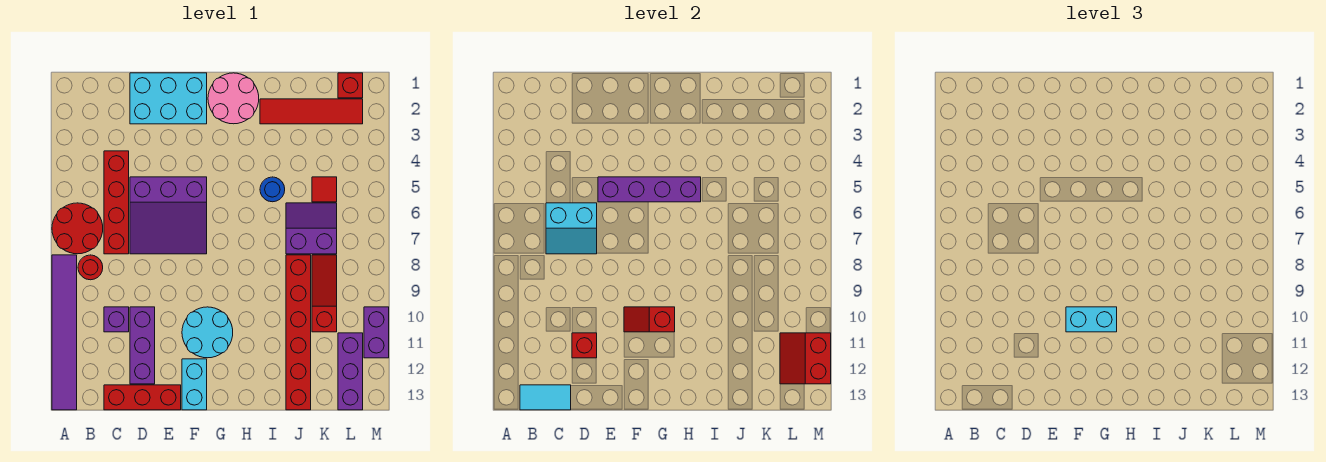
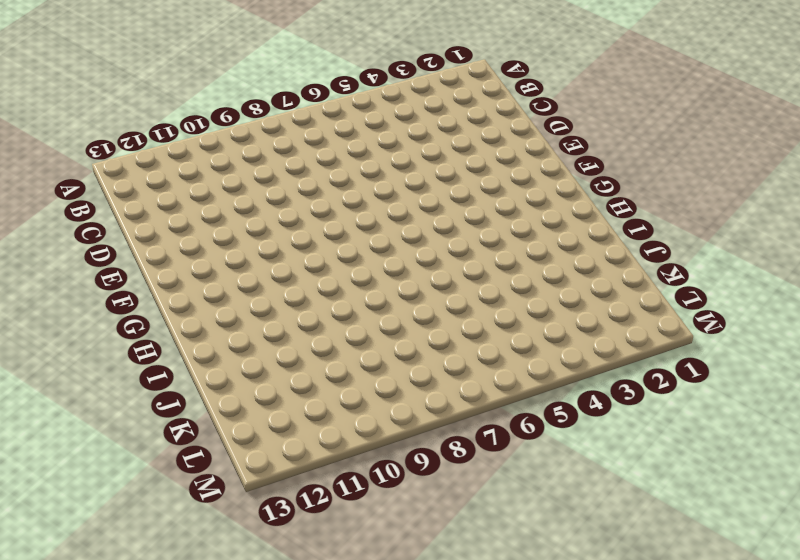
none -> red 2x2 round brick [52,203,103,254]
none -> purple 1x6 tile [52,255,77,410]
none -> red 1x1 round brick [78,255,103,280]

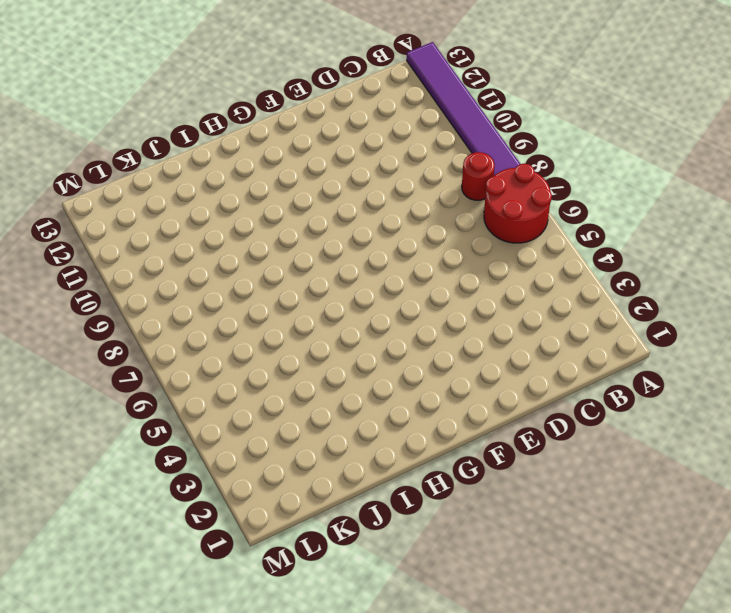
none -> red 1x4 brick [104,151,129,254]
none -> purple 1x1 brick [104,307,129,332]
none -> red 1x3 brick [104,385,181,410]

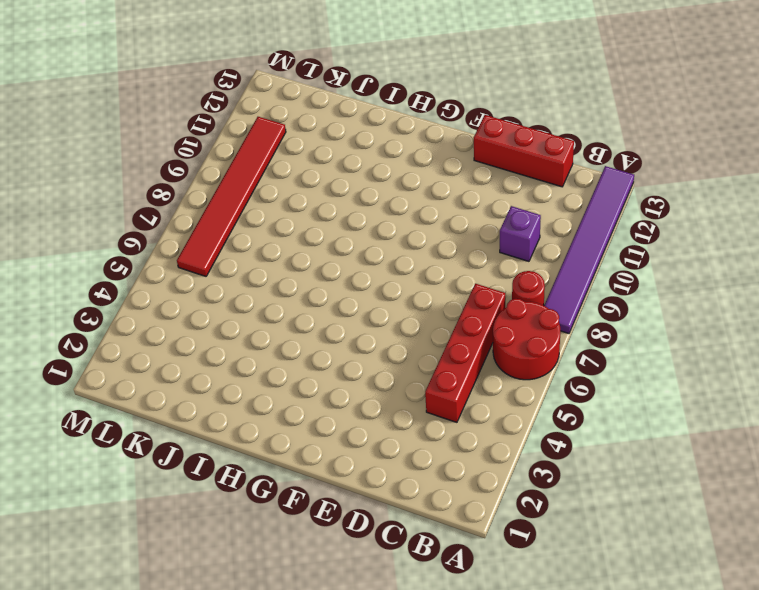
red 1x6 tile [177,117,286,276] -> purple 1x3 brick [338,333,363,410]
none -> cyan 2x3 brick [130,73,207,124]
none -> purple 3x3 slope [130,177,207,254]
none -> purple 1x3 brick [130,307,155,384]

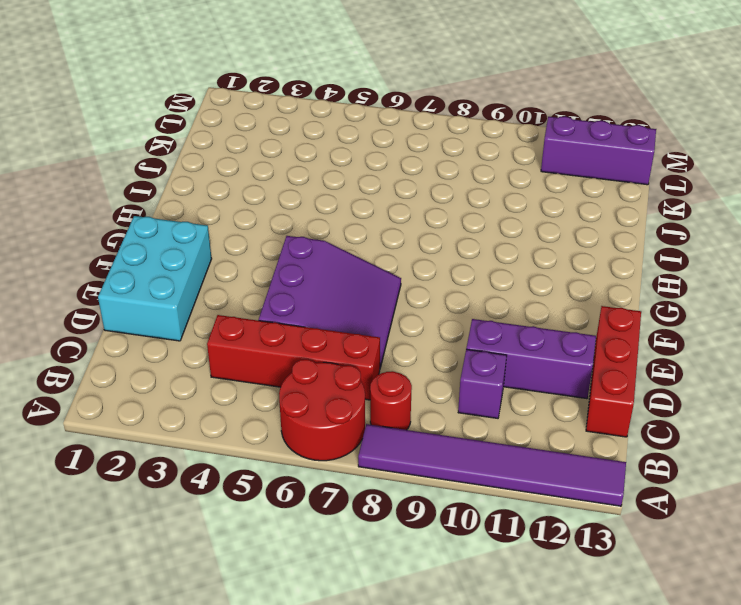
none -> cyan 2x2 round brick [182,307,233,358]
none -> cyan 1x2 brick [182,359,207,410]
none -> pink 2x2 round brick [208,73,259,124]

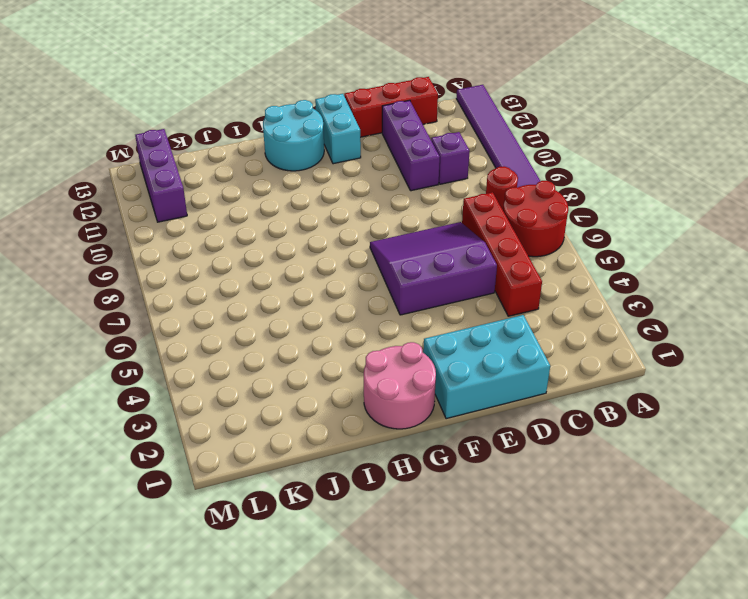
cyan 2x2 round brick [263,100,324,171] -> cyan 2x2 round brick moved to [182,307,233,358]
none -> red 1x4 tile [260,99,363,124]
none -> blue 1x1 round brick [260,177,285,202]
none -> purple 2x2 slope [286,203,337,254]

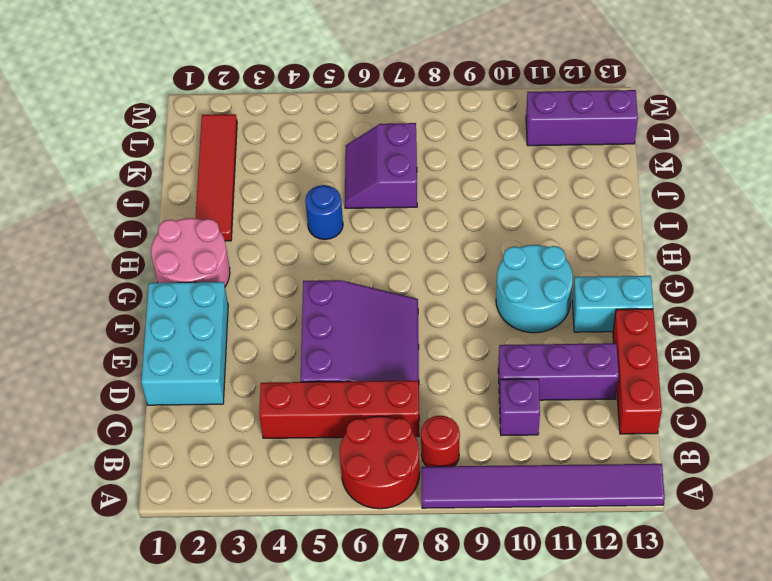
none -> red 1x6 brick [286,255,311,410]
none -> red 1x1 tile [312,177,337,202]
none -> red 1x3 slope [312,255,337,332]

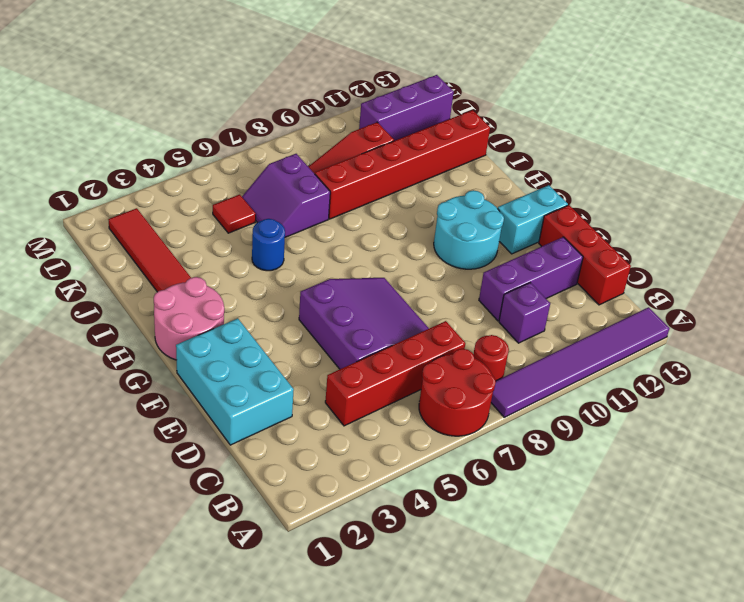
none -> red 1x1 brick [338,73,363,98]
none -> purple 1x2 brick [364,307,389,358]
none -> cyan 1x2 tile [520,385,571,410]

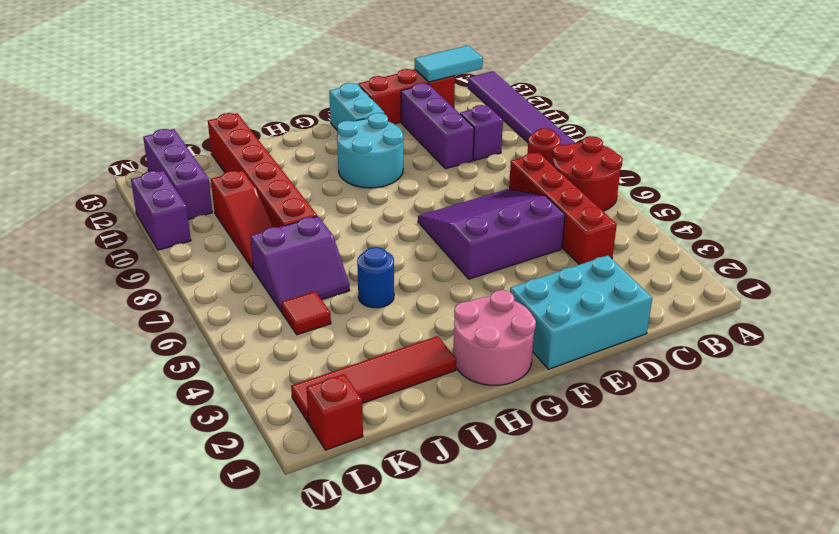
none -> cyan 2x2 slope [546,203,597,254]
none -> red 1x1 brick [572,333,597,358]
none -> purple 1x4 brick [598,177,701,202]

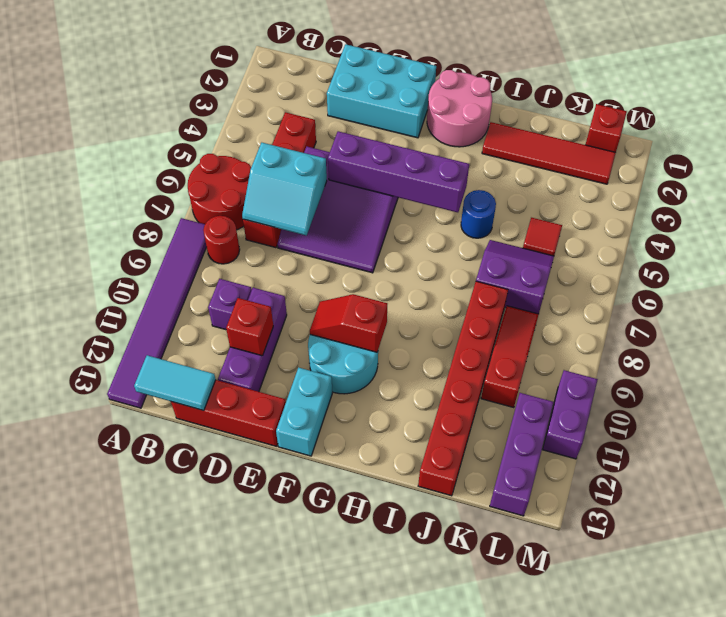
none -> red 2x2 slope [780,333,831,384]
none -> cyan 1x2 brick [1066,307,1117,332]

